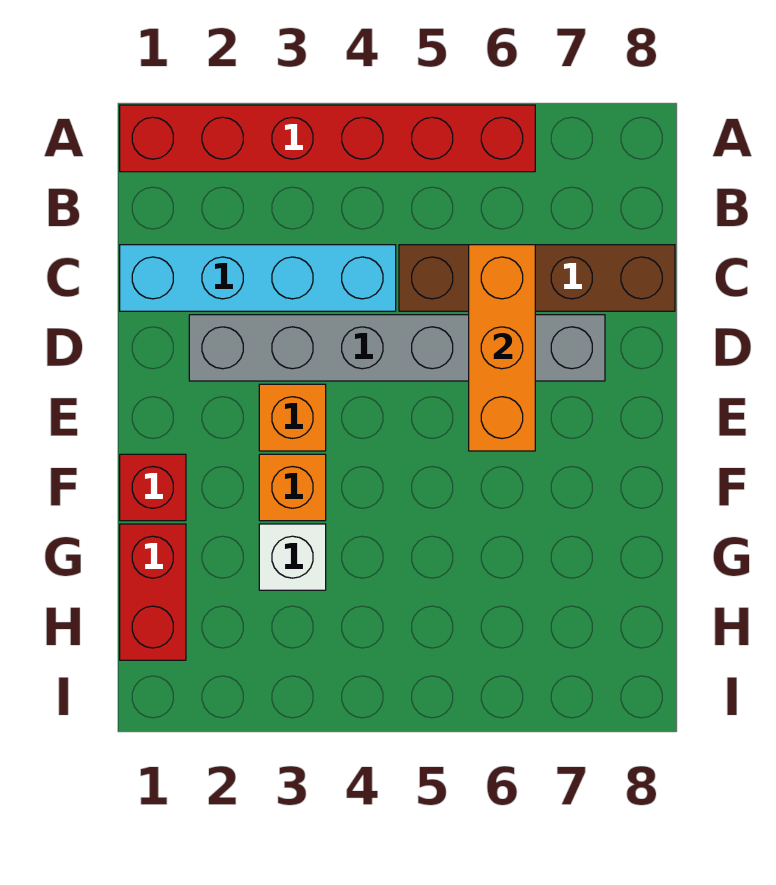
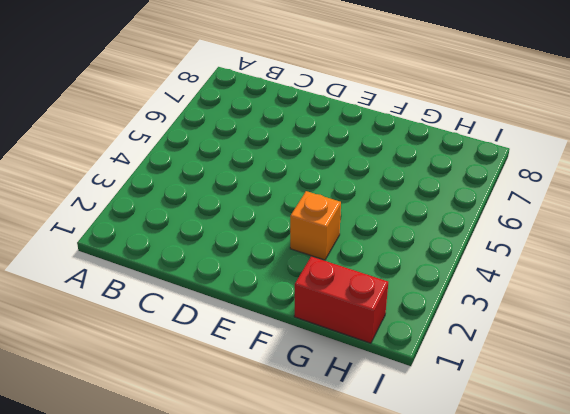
none -> red 1x6 brick [120,105,535,172]
none -> cyan 1x4 brick [120,245,396,311]

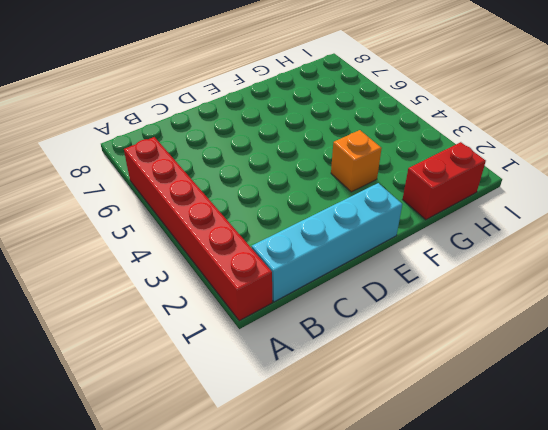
cyan 1x4 brick [252,183,402,302] -> cyan 1x4 brick turned to [120,245,396,311]
none -> brown 1x4 brick [399,245,675,311]
none -> grey 1x6 brick [189,315,605,381]

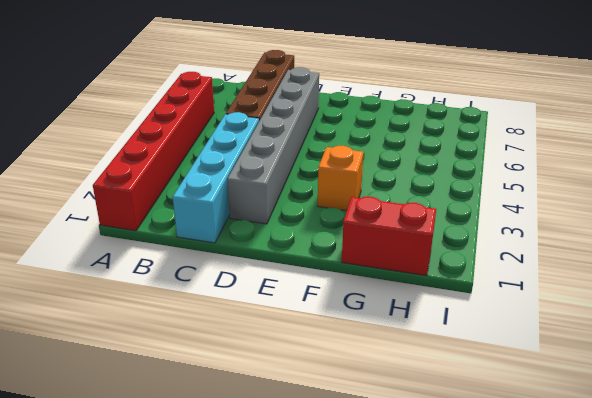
none -> orange 1x1 brick [259,384,326,451]
none -> red 1x1 brick [120,454,186,521]

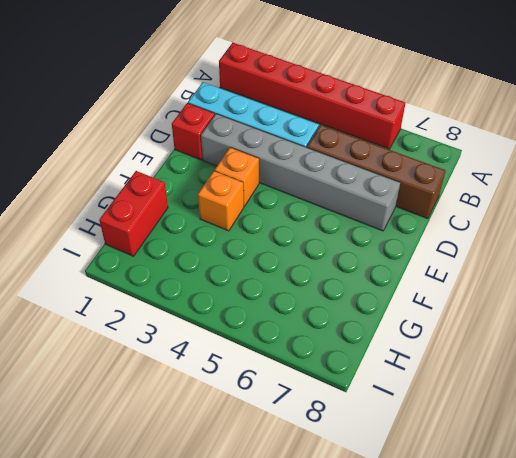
red 1x1 brick [172,103,215,160] -> red 1x1 brick moved to [120,454,186,521]
none -> white 1x1 brick [259,524,326,590]
none -> orange 1x3 brick [469,245,535,451]

